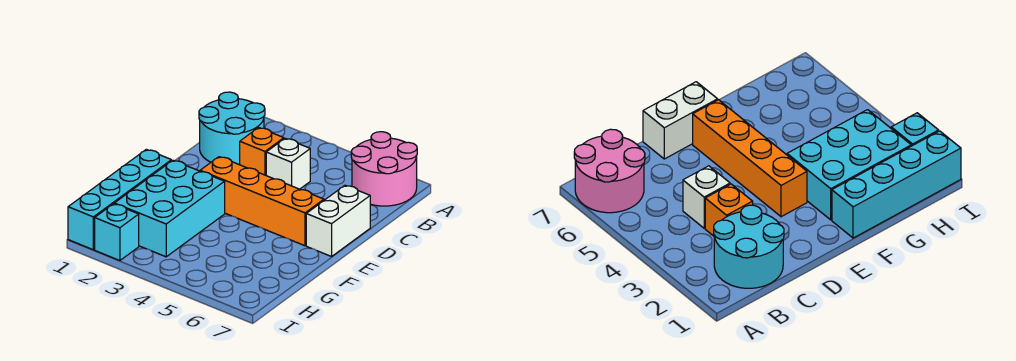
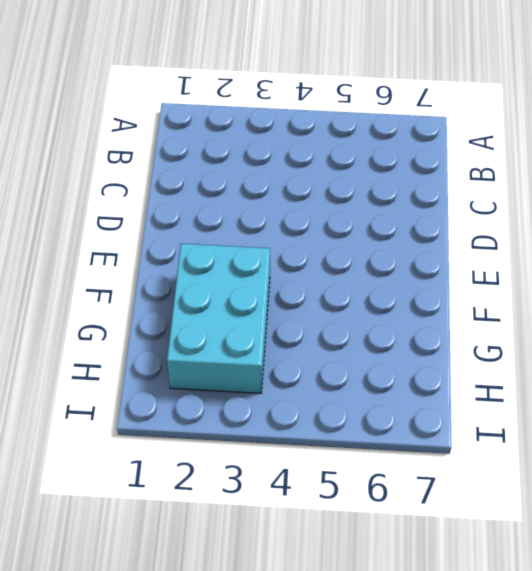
none -> pink 2x2 round brick [351,132,417,206]
none -> cyan 2x2 round brick [199,92,265,165]

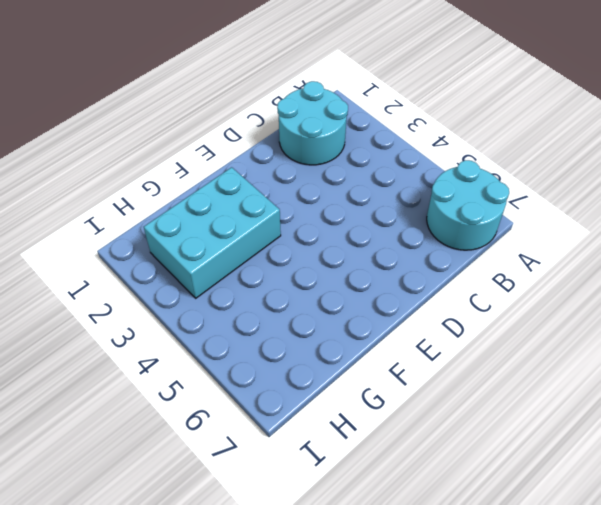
cyan 2x2 round brick [427,160,509,250] -> pink 2x2 round brick [351,132,417,206]
none -> orange 1x1 brick [240,128,284,175]
none -> white 1x1 brick [266,138,310,189]

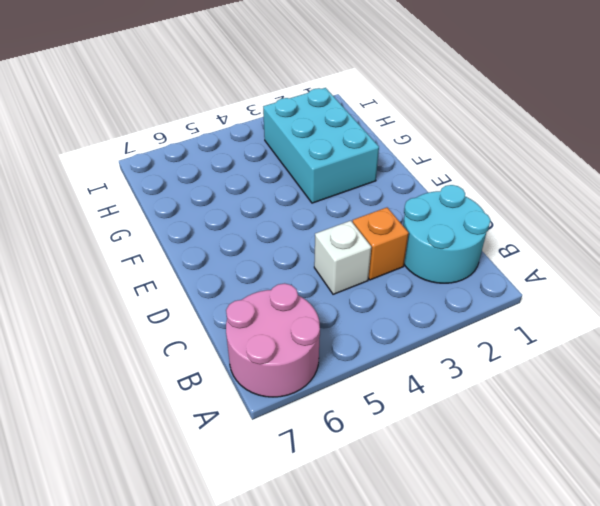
none -> white 1x2 brick [306,185,370,257]
none -> orange 1x4 brick [200,157,324,246]

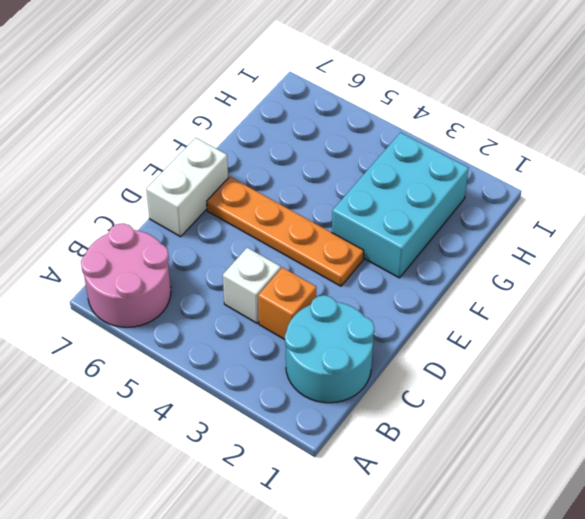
orange 1x4 plate [207,177,364,286] -> orange 1x4 brick [200,157,324,246]
none -> cyan 1x4 brick [68,149,171,250]
none -> cyan 1x1 brick [95,204,139,261]

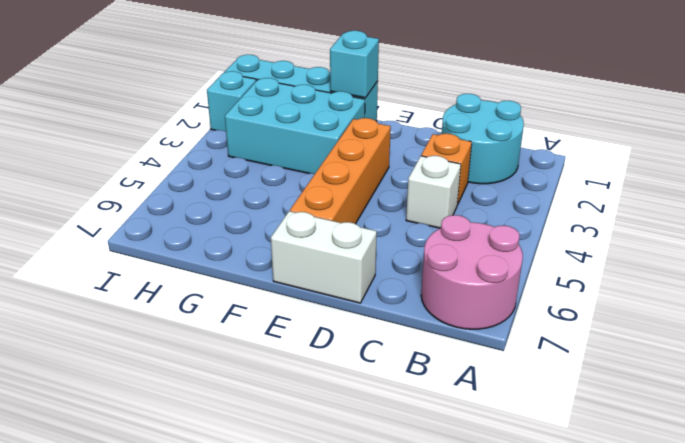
cyan 1x1 brick [330,31,379,98] -> none

